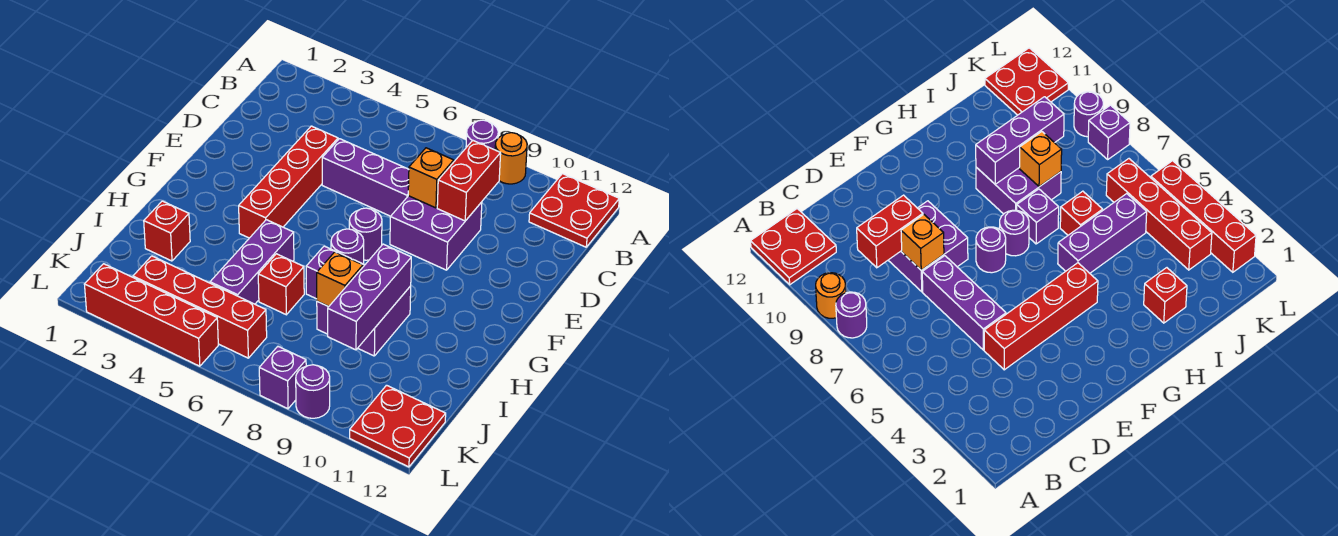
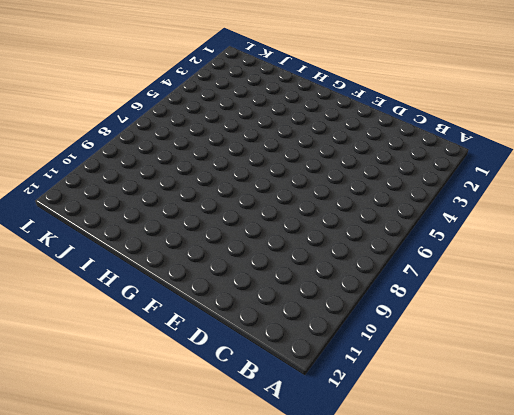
none -> purple 1x1 round brick [466,120,498,150]
none -> orange 1x1 round brick [495,133,527,184]
none -> red 2x2 plate [529,174,619,247]

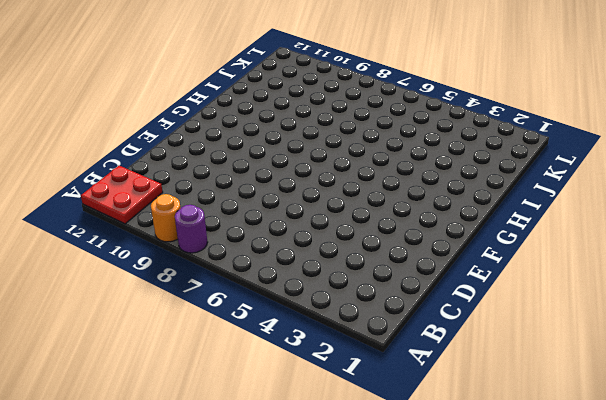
none -> red 1x4 brick [239,126,338,238]
none -> purple 1x3 brick [322,139,409,216]
none -> purple 2x2 brick [390,196,482,270]

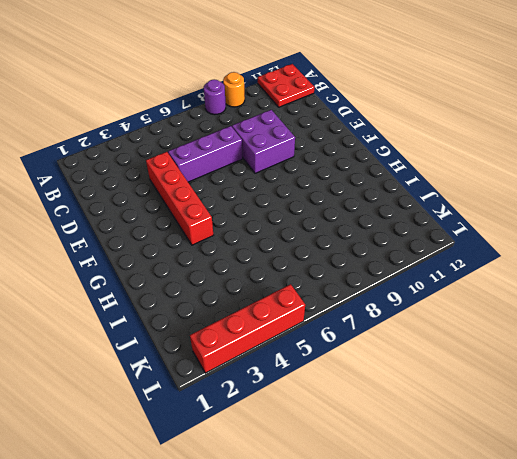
none -> purple 1x1 round brick [349,208,382,260]
none -> purple 1x1 round brick [331,229,364,264]
none -> purple 1x3 brick [210,220,294,304]

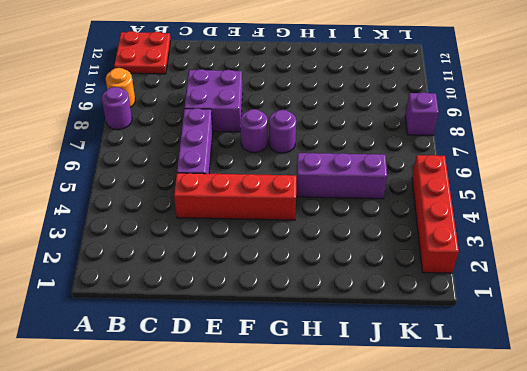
none -> purple 1x1 brick [306,246,351,299]
none -> purple 2x2 brick [317,260,411,356]
none -> red 1x1 brick [144,201,190,261]

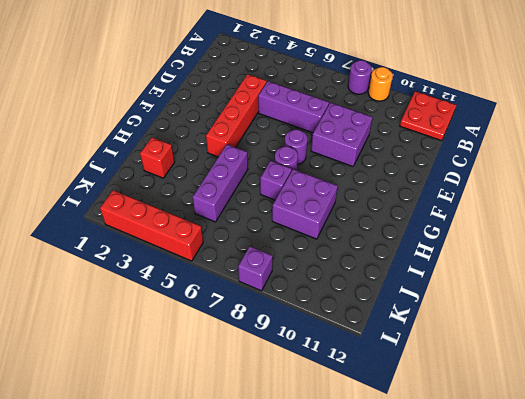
none -> red 1x1 brick [258,254,304,315]
none -> red 1x4 brick [133,256,267,358]
none -> red 2x2 plate [350,385,446,467]

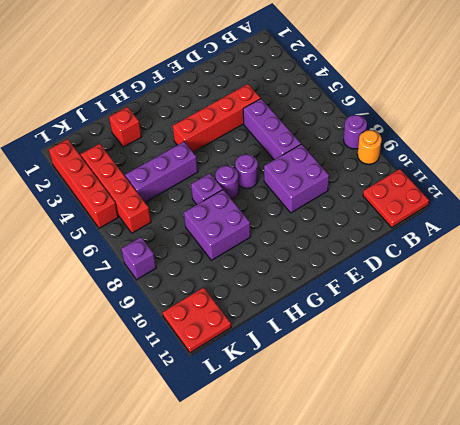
none -> red 1x1 brick [258,254,304,315]
none -> purple 1x1 round brick [296,365,330,418]
none -> red 1x2 brick [437,140,501,221]

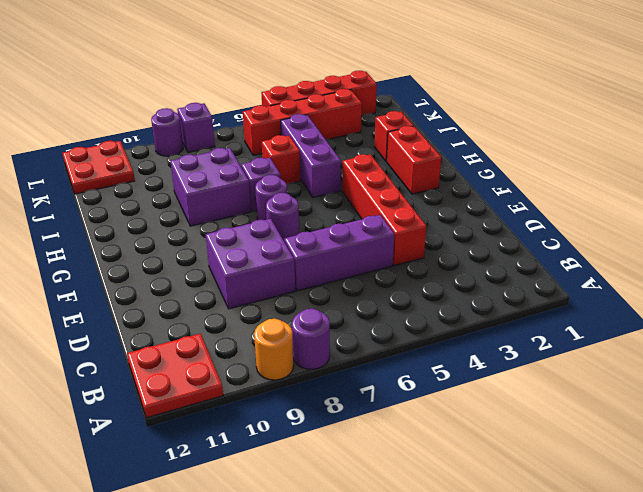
red 1x2 brick [387,126,441,194] -> red 1x2 brick moved to [437,140,501,221]
none -> orange 1x1 brick [408,148,454,208]
none -> purple 1x3 brick [328,244,411,350]
none -> orange 1x1 brick [317,252,363,307]

